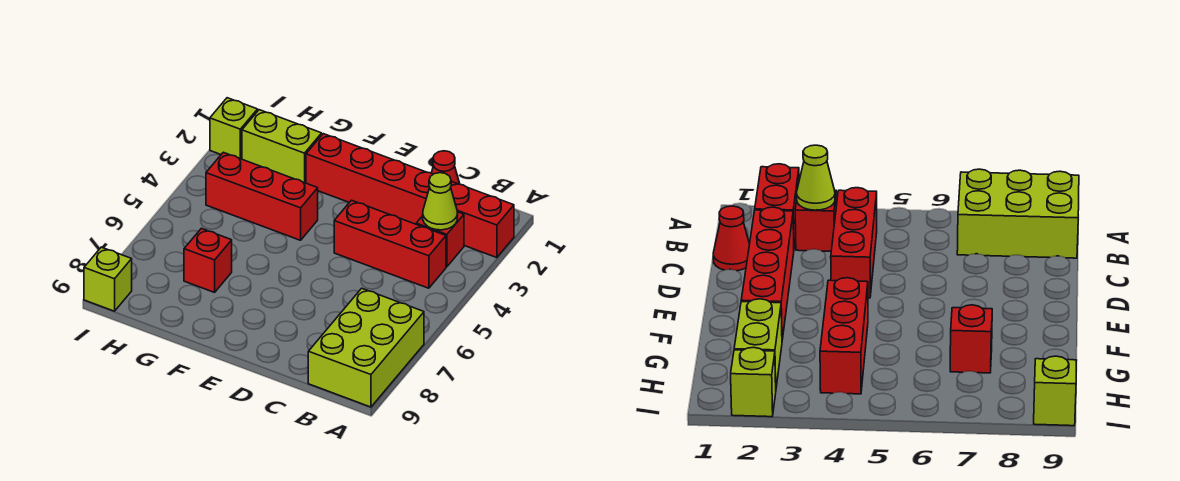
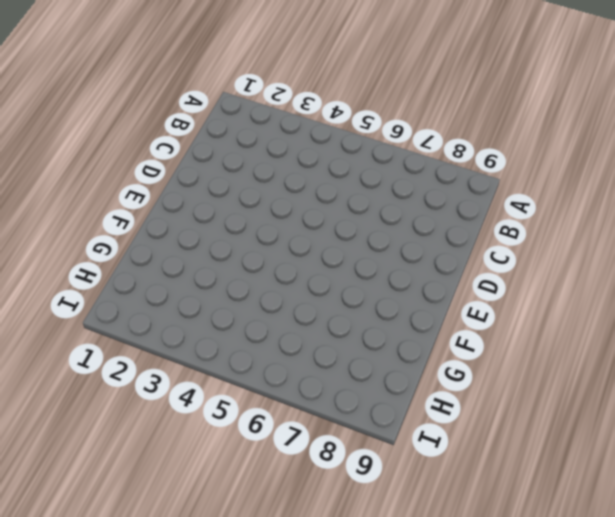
none -> red 1x2 brick [451,181,514,258]
none -> lime 2x3 brick [308,288,424,407]
none -> red 1x1 brick [416,212,464,267]

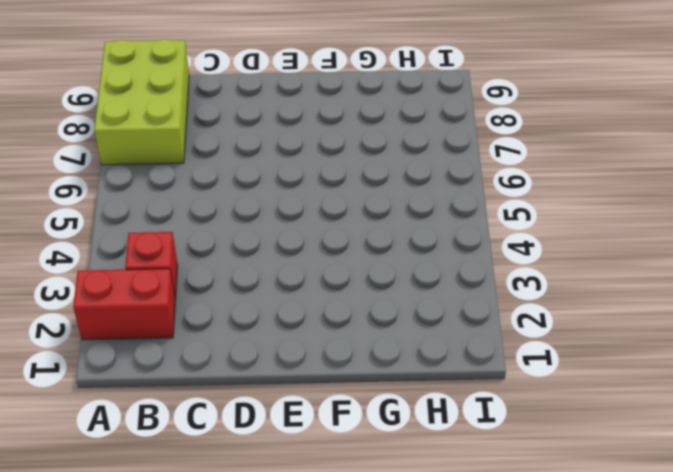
none -> red 1x3 brick [334,200,446,288]
none -> red 1x1 cone [432,151,460,184]
none -> red 1x4 brick [306,134,433,224]

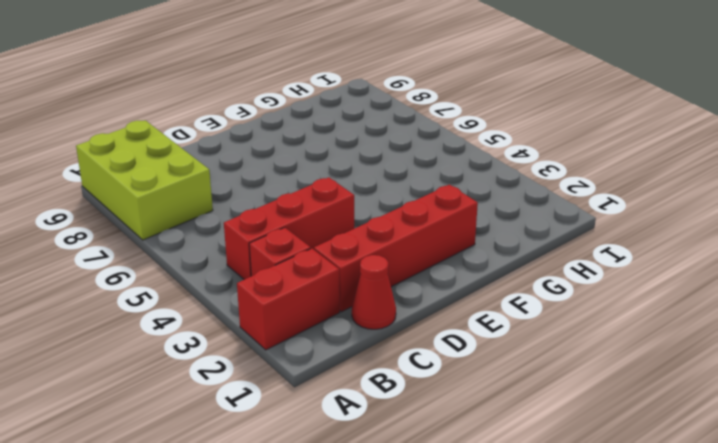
none -> red 1x3 brick [206,152,318,240]
none -> lime 1x2 brick [242,110,322,183]
none -> red 1x1 brick [184,228,232,292]

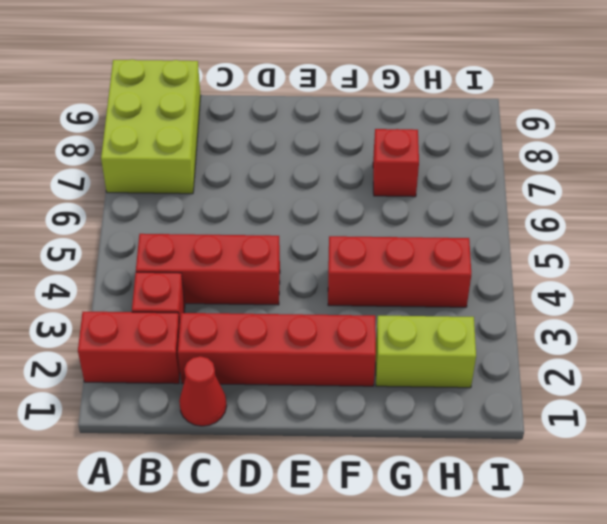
none -> lime 1x1 brick [210,98,258,159]
none -> lime 1x1 brick [84,247,132,311]
none -> lime 1x1 cone [423,173,458,230]

